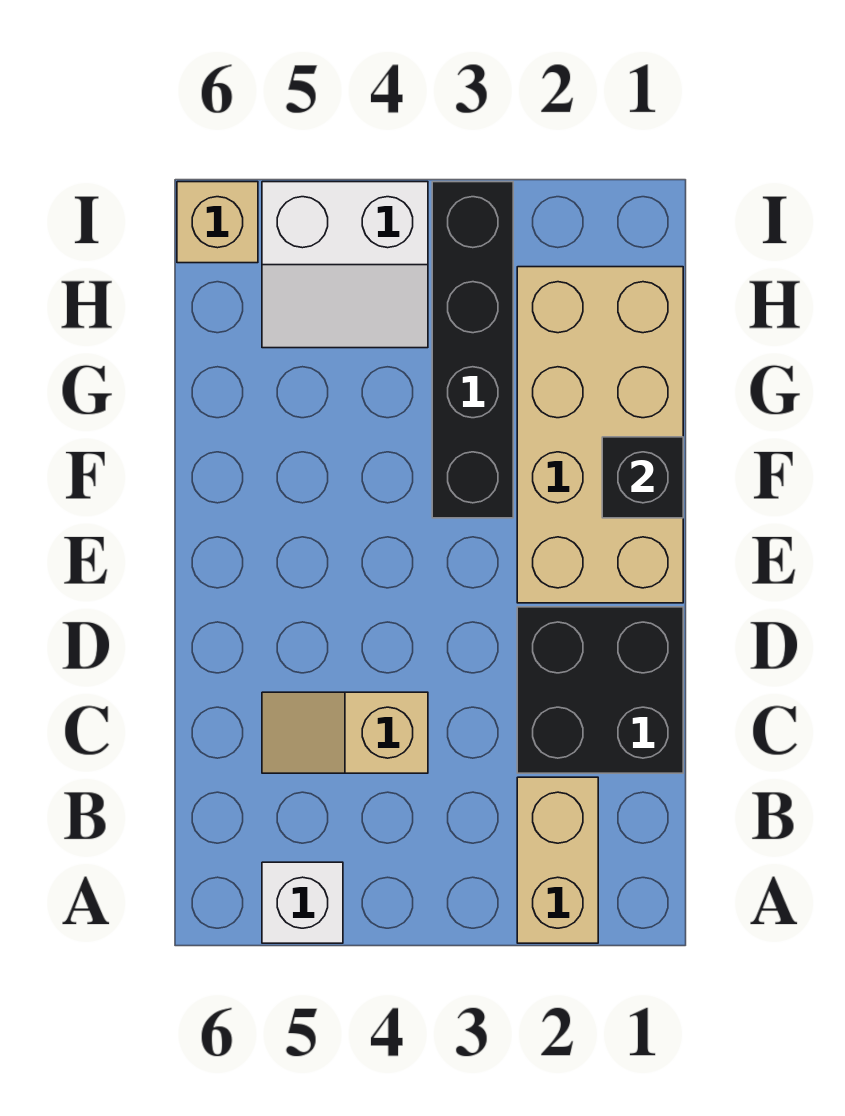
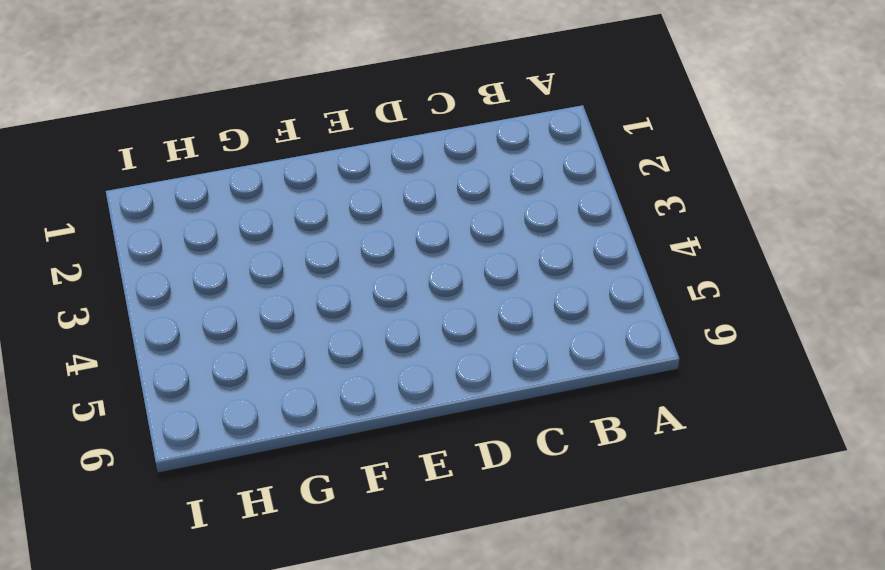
none -> tan 1x2 brick [517,777,598,943]
none -> white 1x1 brick [262,862,343,943]

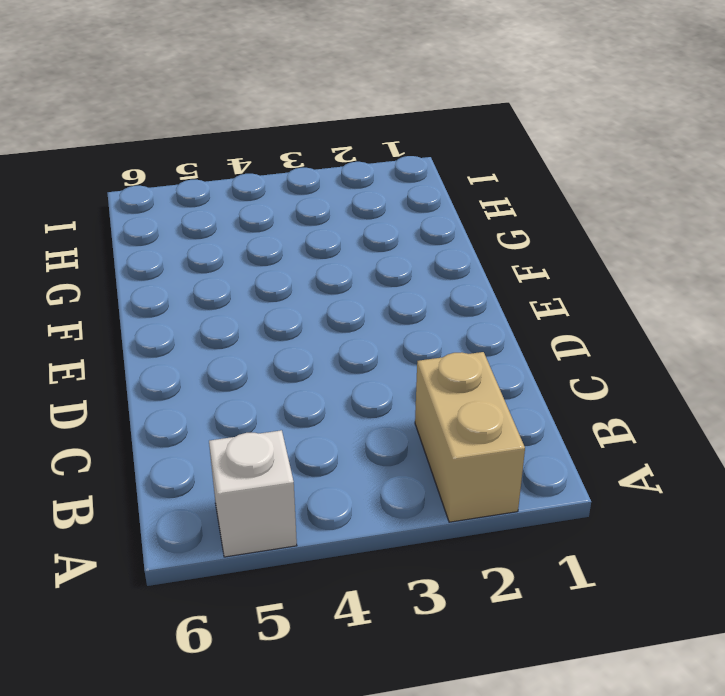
none -> black 2x2 brick [517,607,683,773]
none -> tan 1x2 slope [262,692,428,773]

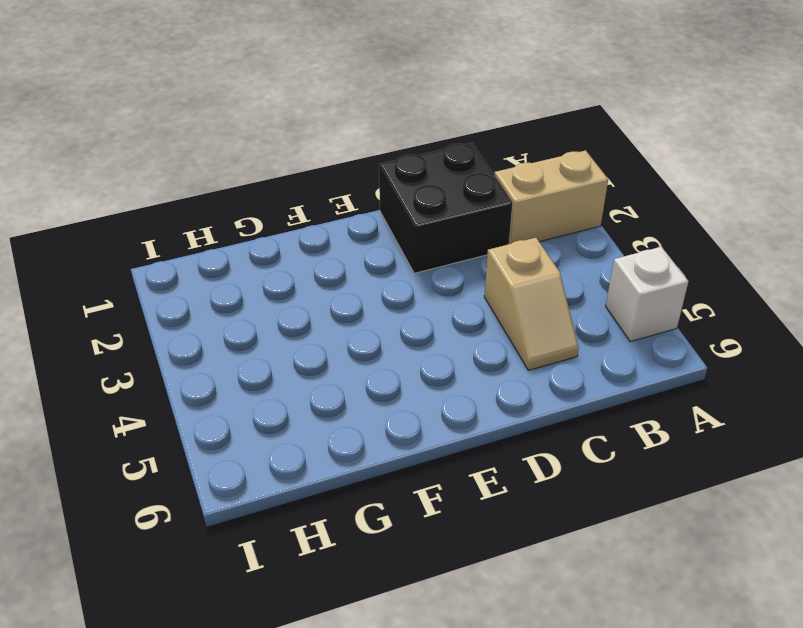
none -> tan 2x4 brick [517,267,683,603]
none -> black 1x4 brick [432,182,513,518]

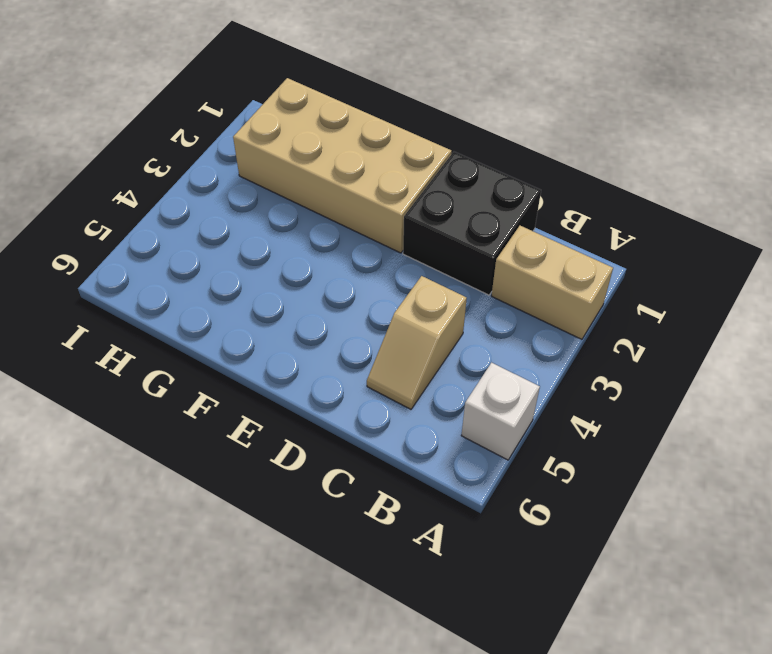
none -> black 1x4 brick [432,182,513,518]
none -> white 2x2 slope [262,182,428,348]

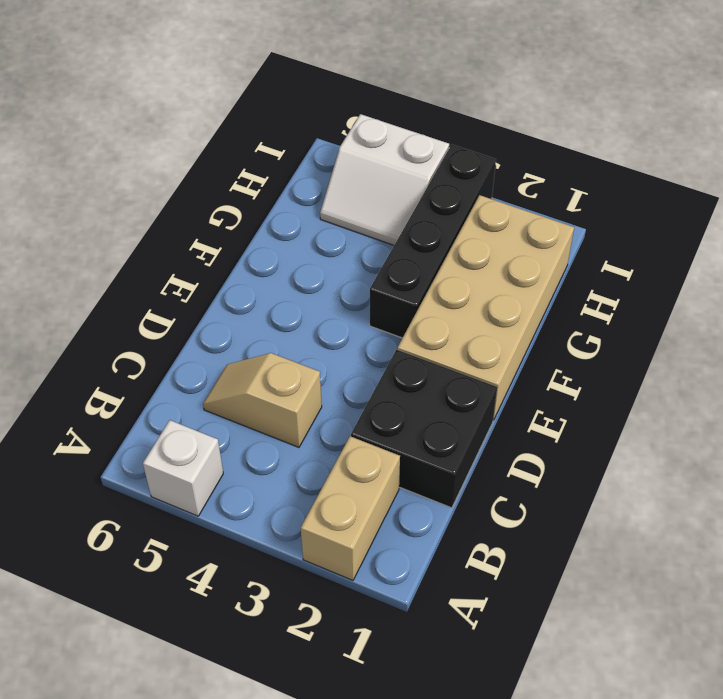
none -> tan 1x1 brick [177,182,258,263]
none -> black 1x1 brick [602,437,683,518]

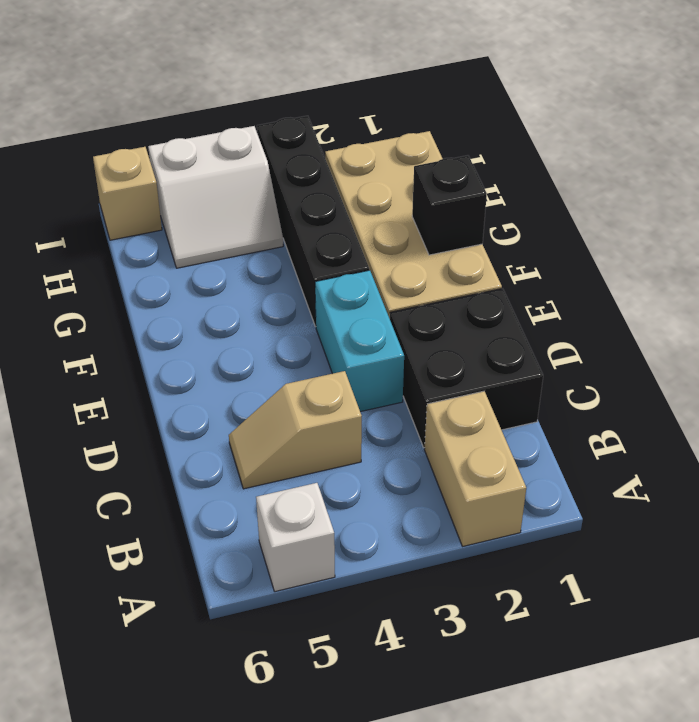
cyan 1x2 brick [315,270,404,412] -> none

